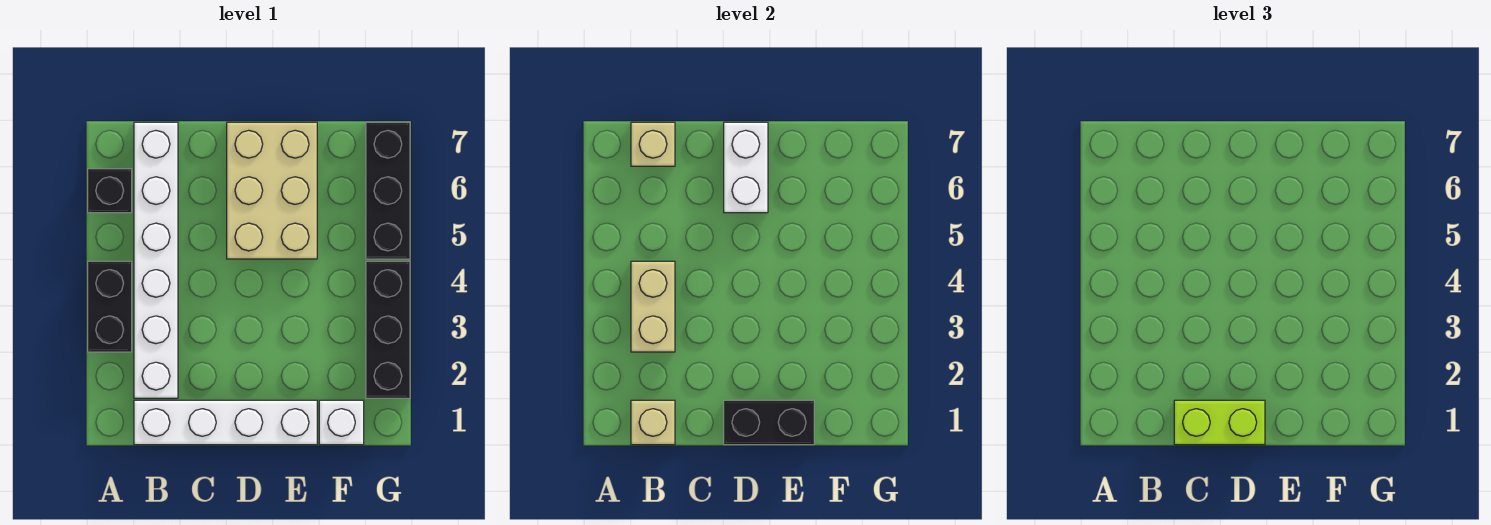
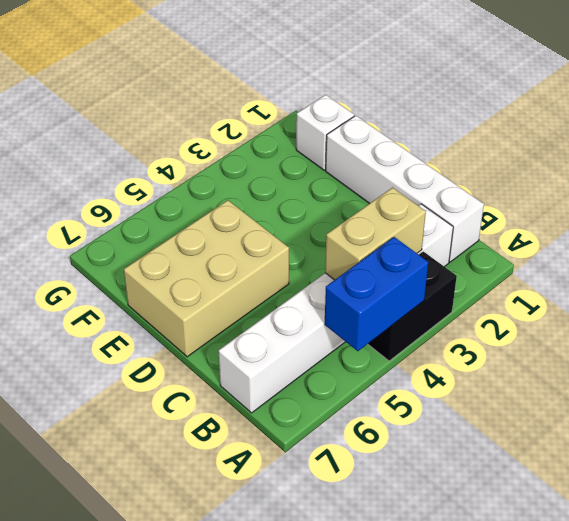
blue 1x2 brick [325,237,428,351] -> none
none -> black 1x1 brick [88,169,132,213]
none -> black 1x3 brick [366,261,410,398]
none -> black 1x3 brick [366,122,410,259]

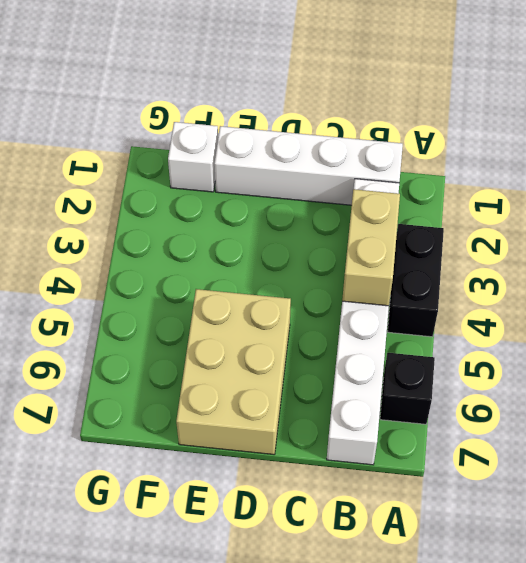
none -> black 1x3 brick [366,261,410,398]
none -> black 1x3 brick [366,122,410,259]
none -> tan 1x1 brick [631,400,675,445]

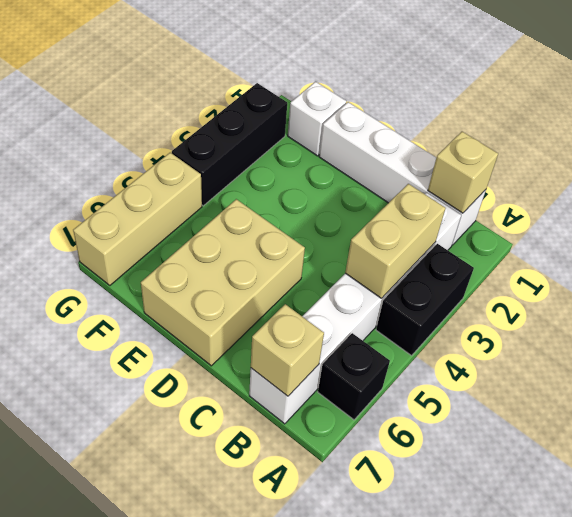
tan 1x3 brick [73,153,202,285] -> black 1x3 brick [366,122,410,259]
none -> black 1x2 brick [724,400,814,445]
none -> white 1x2 brick [724,122,768,213]
none -> lime 1x2 brick [1174,400,1265,445]

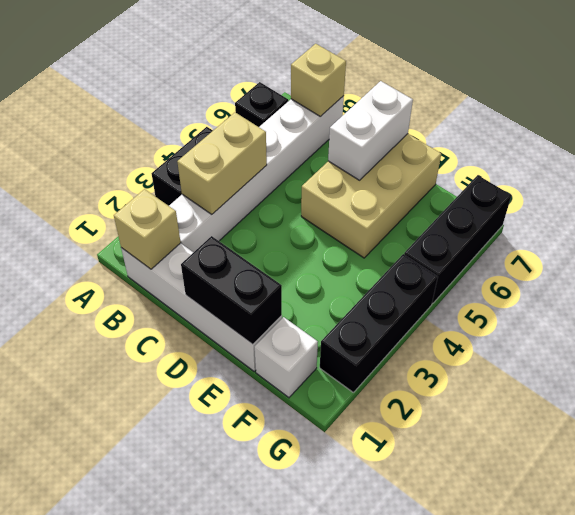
none -> lime 1x2 brick [1174,400,1265,445]

